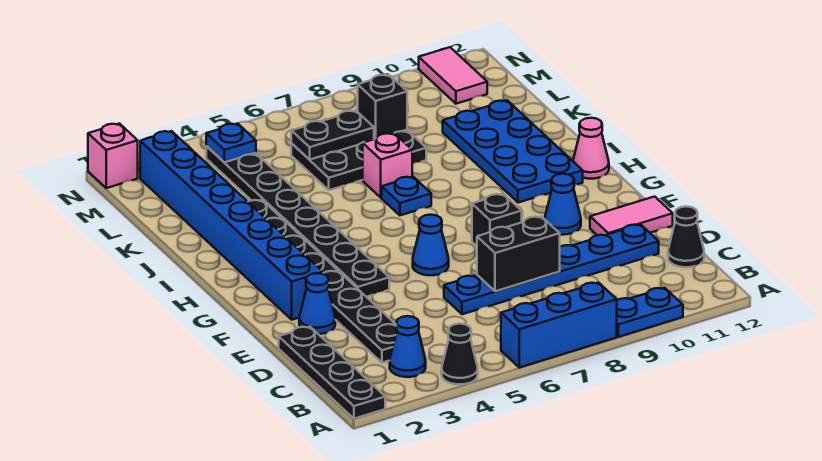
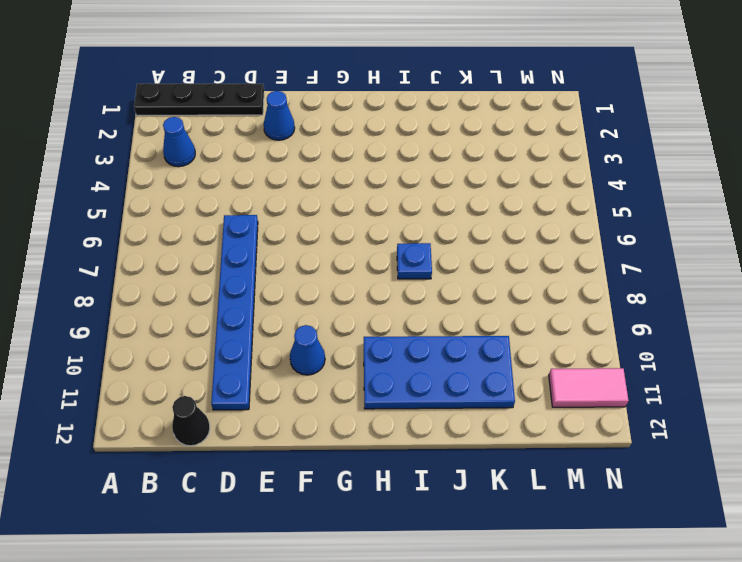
none -> black 1x1 cone [442,324,478,384]
none -> blue 1x3 brick [501,282,617,368]
none -> blue 1x2 plate [617,288,683,337]

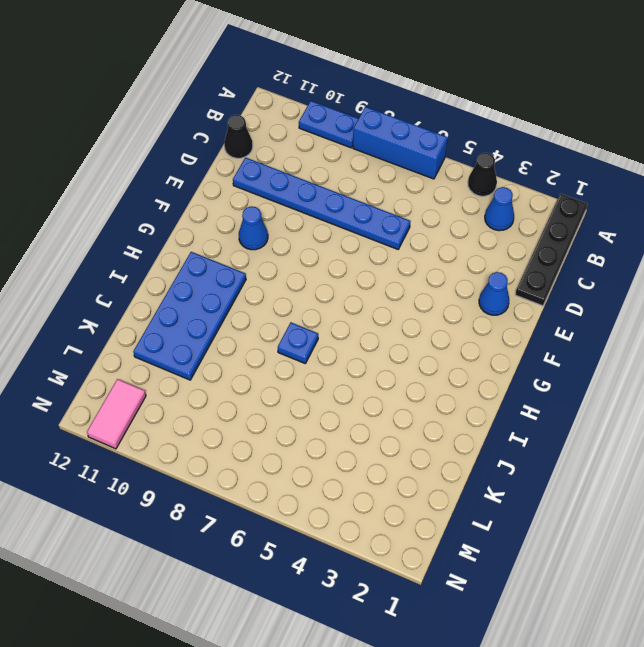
none -> black 1x8 plate [248,200,397,363]
none -> pink 1x2 tile [590,197,673,235]
none -> blue 1x8 brick [140,131,323,320]

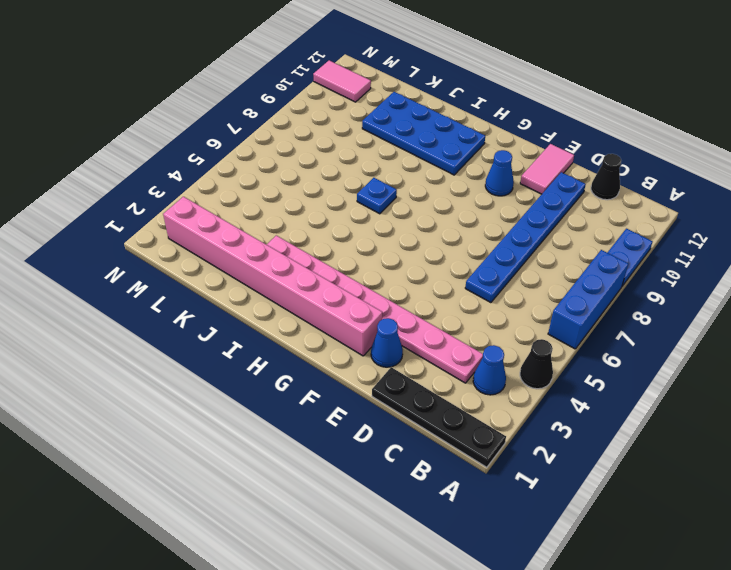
pink 1x8 plate [267,235,483,383] -> black 1x8 plate [248,200,397,363]
pink 1x8 brick [163,197,382,356] -> blue 1x8 brick [140,131,323,320]
none -> black 1x8 plate [206,146,389,297]
none -> blue 1x1 cone [413,215,449,275]
none -> black 1x1 brick [472,194,522,246]

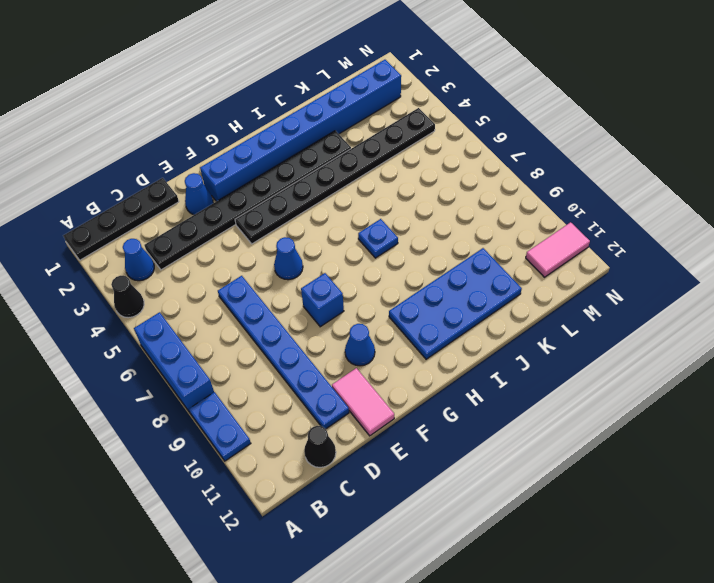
blue 1x1 brick [301,273,344,327] -> black 1x1 brick [472,194,522,246]
none -> pink 1x1 cone [573,118,609,179]
none -> pink 1x1 brick [363,133,412,198]
none -> black 2x3 plate [291,130,426,190]

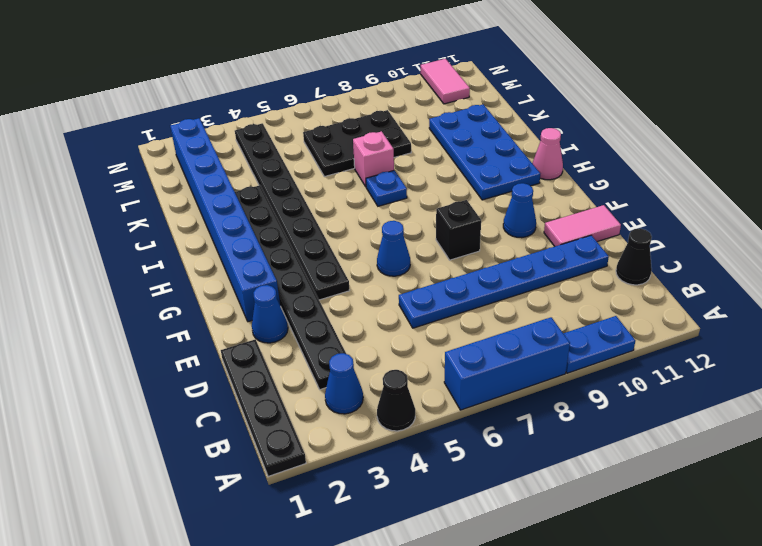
none -> pink 1x1 brick [88,124,138,188]
none -> black 1x2 brick [477,216,560,291]
none -> black 1x2 plate [291,111,374,160]

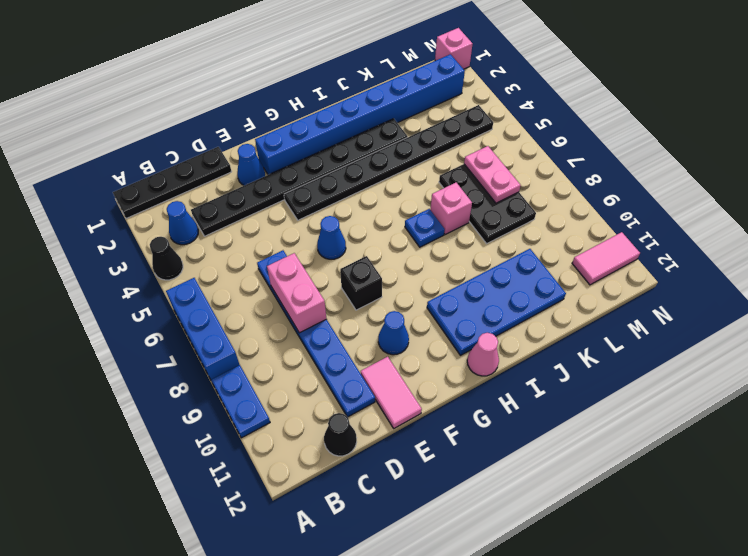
pink 1x2 brick [267,253,326,333] -> black 1x2 brick [477,216,560,291]
pink 1x2 plate [464,146,521,203] -> black 1x2 plate [291,111,374,160]
none -> black 1x1 brick [358,75,407,139]
none -> blue 1x1 plate [206,123,256,162]

